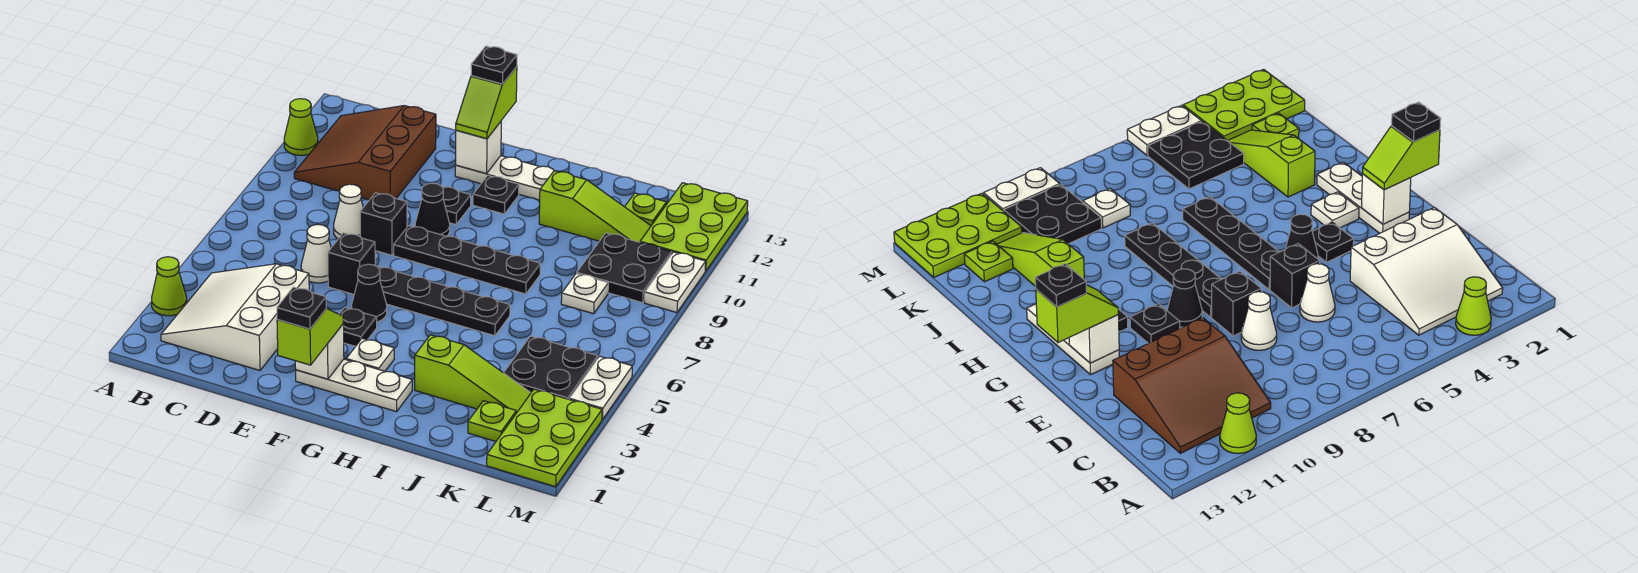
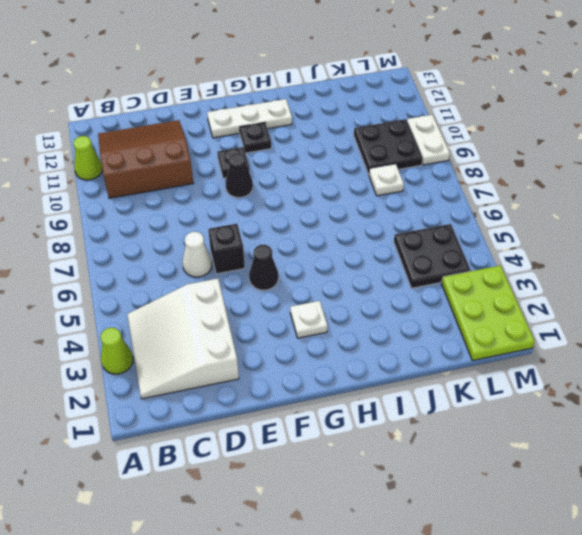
brown 3x3 slope [98,120,193,198] -> brown 3x3 slope turned to [294,106,436,200]
none -> white 1x1 cone [334,184,363,239]
none -> black 1x1 brick [360,193,407,255]
none -> white 1x3 plate [296,359,412,412]
none -> black 1x1 plate [339,307,377,347]

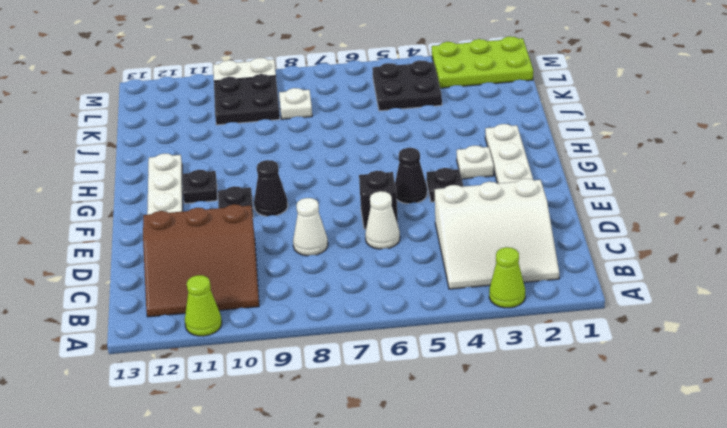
none -> black 1x1 brick [360,193,407,255]
none -> black 1x4 plate [377,266,510,336]
none -> black 1x4 plate [394,226,541,294]
none -> lime 1x3 slope [415,335,531,413]

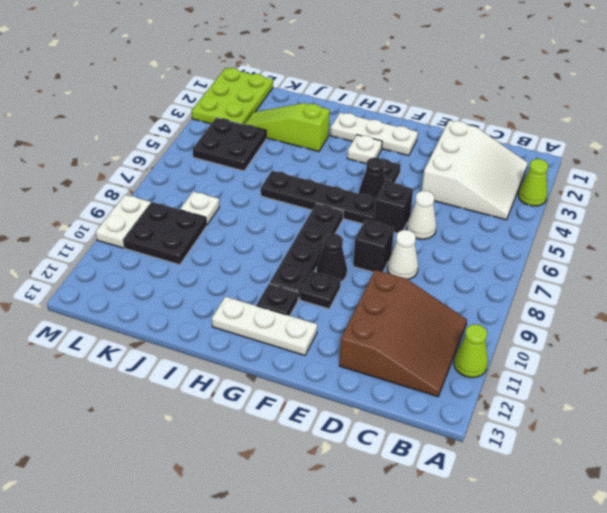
black 1x4 plate [270,203,343,300] -> black 1x4 plate turned to [394,226,541,294]
none -> lime 1x3 slope [539,171,651,242]
none -> lime 1x1 plate [468,401,516,441]
none -> lime 1x1 plate [625,193,666,226]
none -> lime 2x3 plate [640,183,748,271]

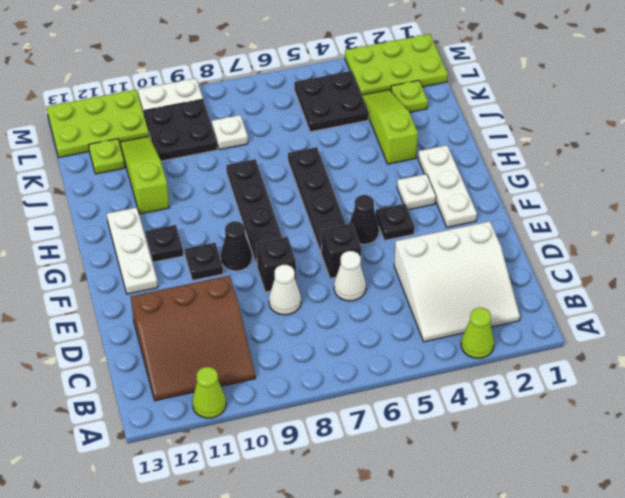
none -> white 1x2 plate [569,356,632,420]
none -> white 1x1 brick [295,324,344,379]
none -> white 1x1 brick [455,122,501,174]
none -> lime 1x2 slope [277,308,343,365]

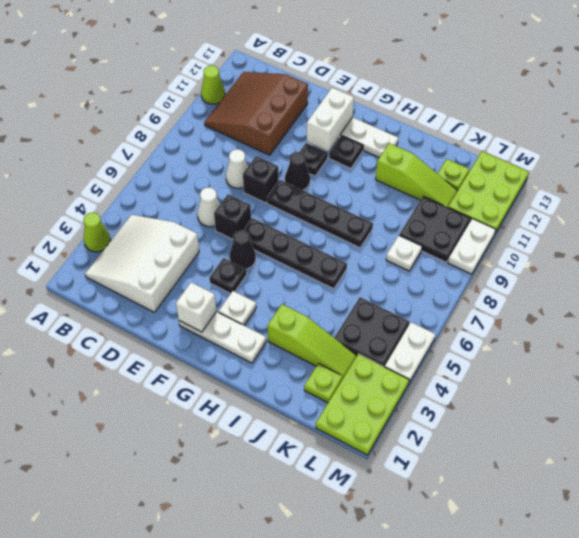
white 1x2 brick [307,88,354,151] -> white 1x1 brick [455,122,501,174]
none -> lime 1x2 slope [277,308,343,365]
none -> lime 1x2 slope [456,67,517,139]
none -> black 1x1 plate [277,287,326,329]
none -> black 1x1 plate [471,46,517,84]

